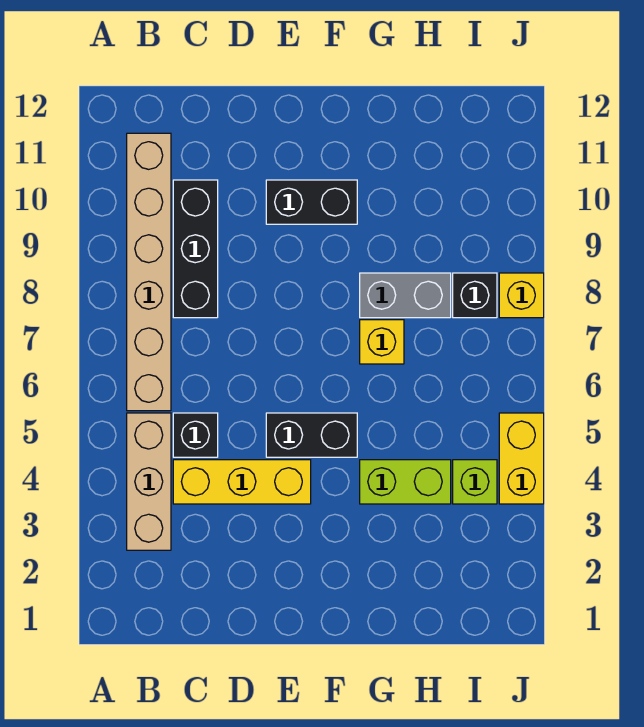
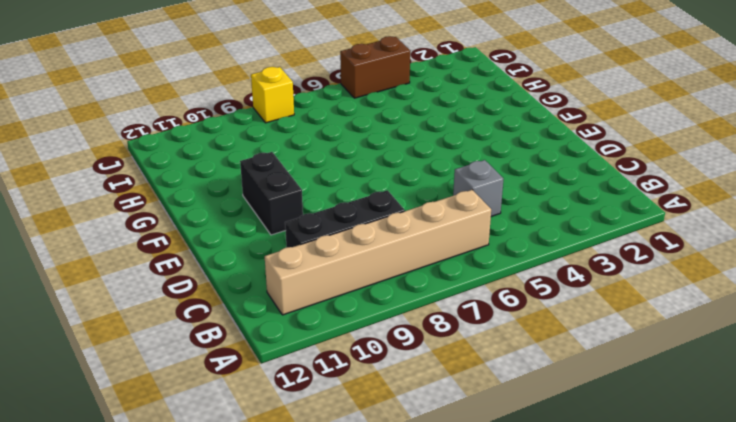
grey 1x1 brick [453,160,503,216] -> black 1x1 brick [173,413,218,457]
brown 1x2 brick [340,36,410,98] -> yellow 1x2 brick [499,413,544,504]
none -> tan 1x3 brick [127,413,171,550]
none -> yellow 1x3 brick [173,460,311,504]
none -> black 1x2 brick [266,413,357,457]

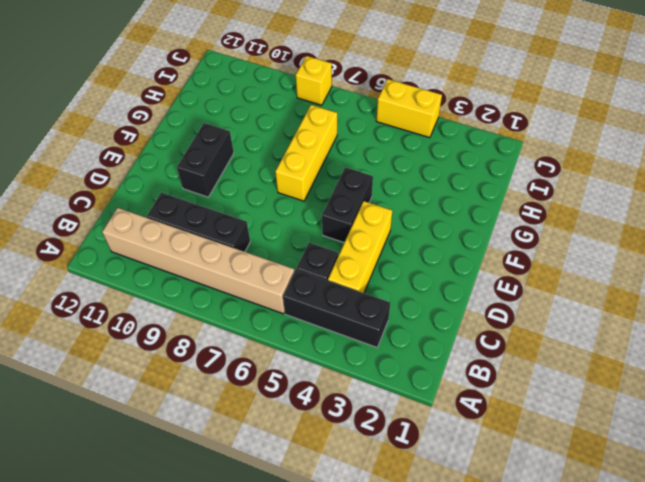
black 1x3 brick [283,270,390,347] -> tan 1x3 brick [127,413,171,550]
yellow 1x3 brick [275,105,337,201] -> yellow 1x1 brick [360,320,404,364]
none -> lime 1x2 brick [360,460,451,504]
none -> grey 1x2 brick [360,273,451,318]
none -> lime 1x1 brick [453,460,497,504]

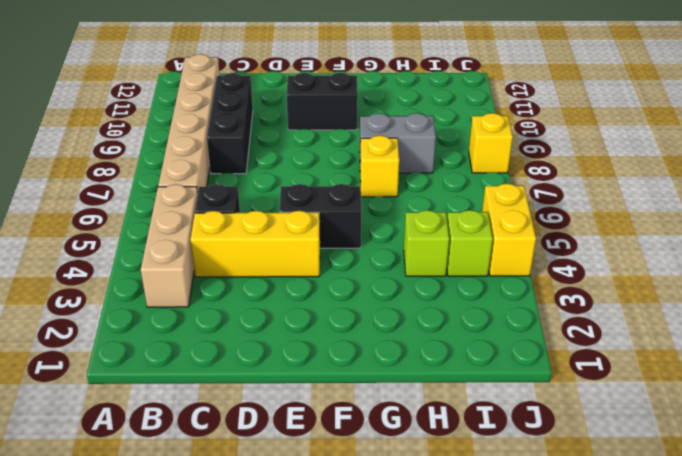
lime 1x1 brick [404,210,449,276] -> lime 1x2 brick [360,460,451,504]
none -> black 1x1 brick [453,273,497,318]

